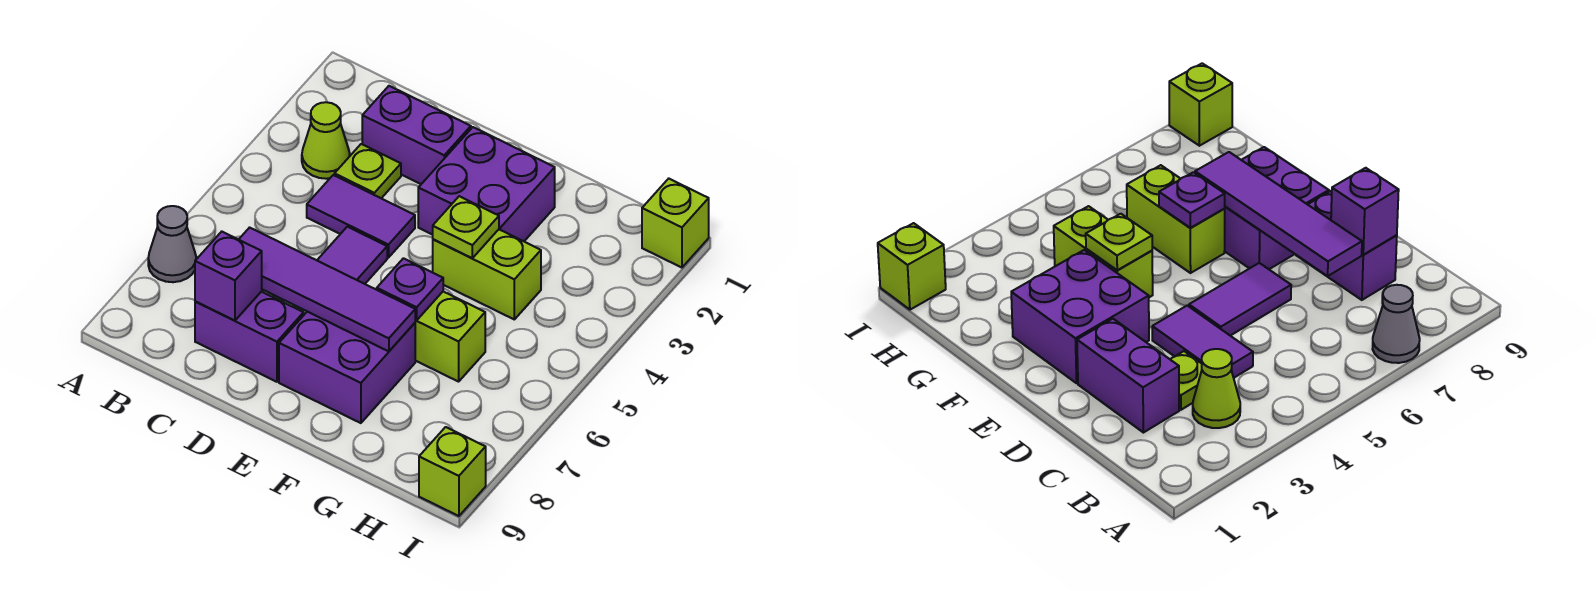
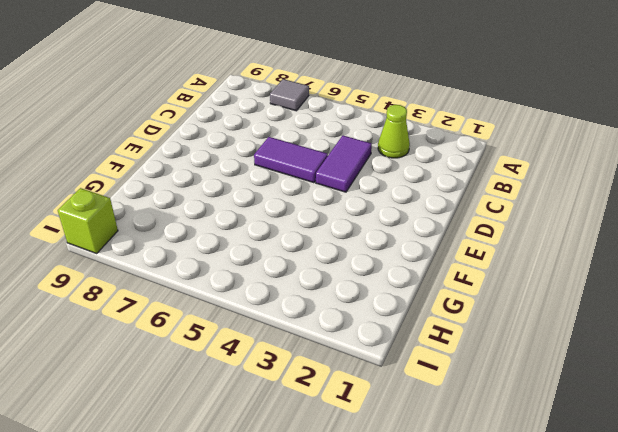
grey 1x1 tile [270,79,309,111] -> grey 1x1 cone [148,206,196,282]
none -> purple 1x2 brick [362,86,471,184]
none -> lime 1x1 plate [334,144,401,198]
none -> purple 1x2 brick [195,292,304,382]

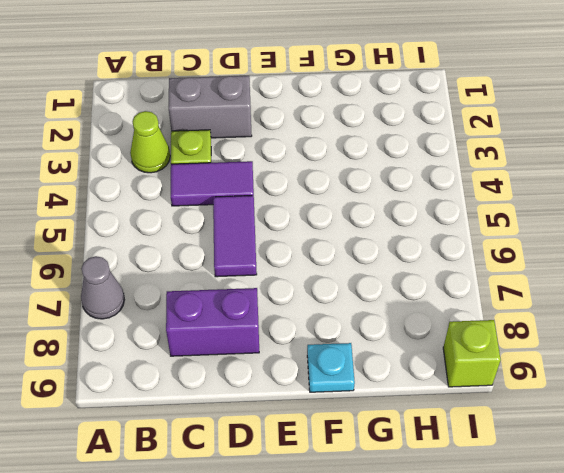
grey 1x2 brick [169,76,252,138] -> purple 1x2 brick [362,86,471,184]
cyan 1x1 plate [307,343,355,392] -> none
none -> purple 2x2 brick [418,127,555,241]
none -> purple 2x2 brick [279,312,415,423]
none -> lime 1x2 brick [433,229,541,319]

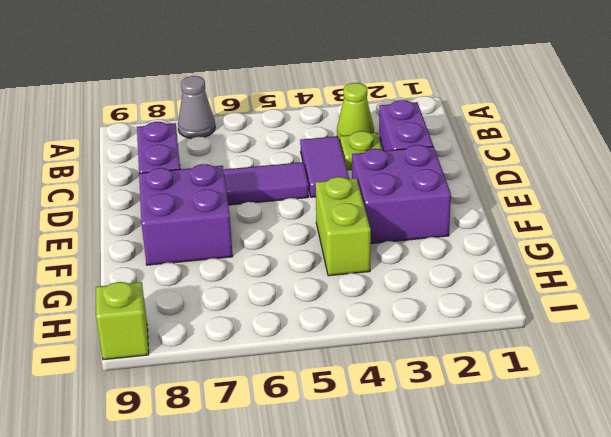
none -> lime 1x2 brick [415,292,485,382]
none -> lime 1x1 brick [642,179,709,268]
none -> purple 1x4 tile [239,228,415,351]

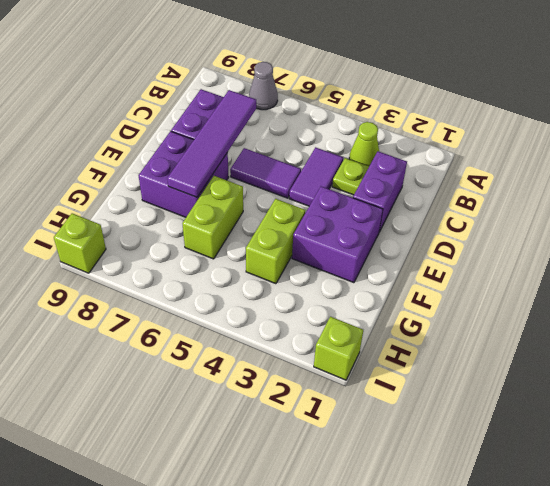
none -> purple 1x1 brick [195,232,262,321]
none -> lime 1x1 plate [433,196,499,258]
none -> purple 1x1 plate [377,258,443,320]

